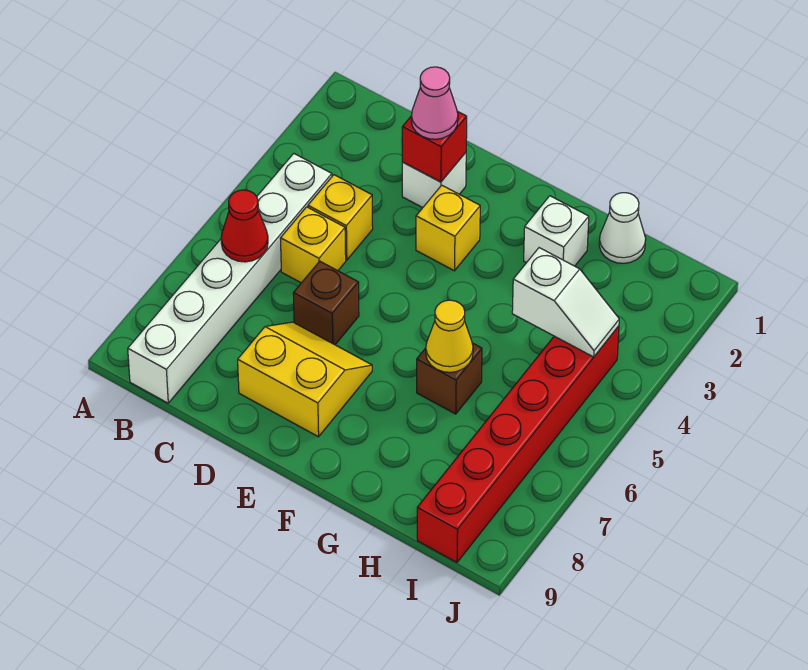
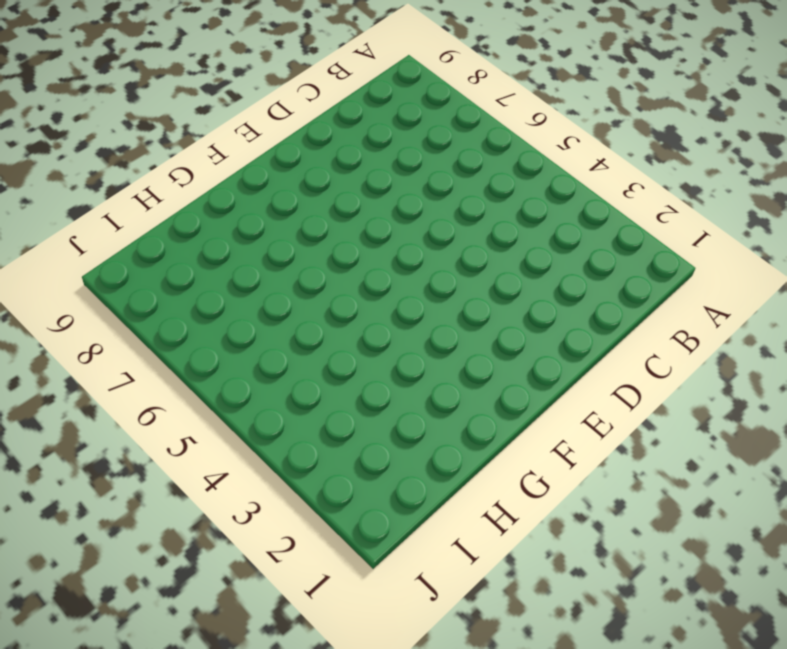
none -> white 1x6 brick [128,154,332,403]
none -> yellow 1x1 brick [308,175,373,260]
none -> yellow 1x1 brick [280,207,346,283]

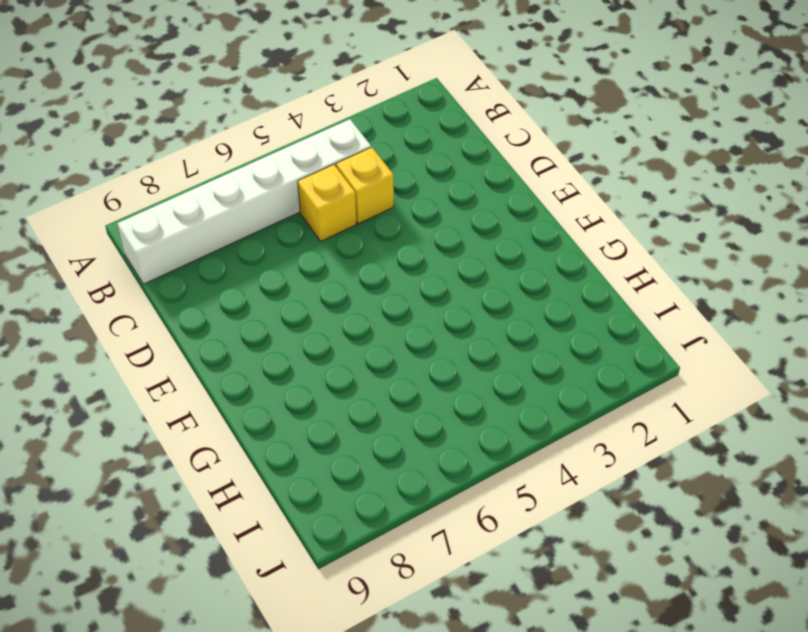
none -> white 1x1 brick [402,153,466,208]
none -> brown 1x1 brick [293,261,359,345]
none -> yellow 2x2 slope [238,322,372,437]

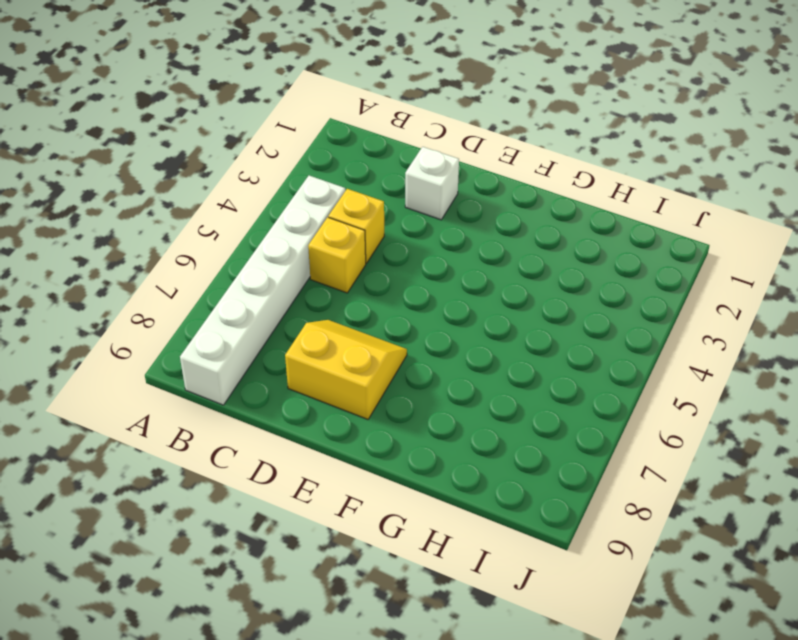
none -> brown 1x1 brick [293,261,359,345]
none -> yellow 1x1 brick [416,185,480,271]
none -> white 1x1 brick [524,196,589,266]

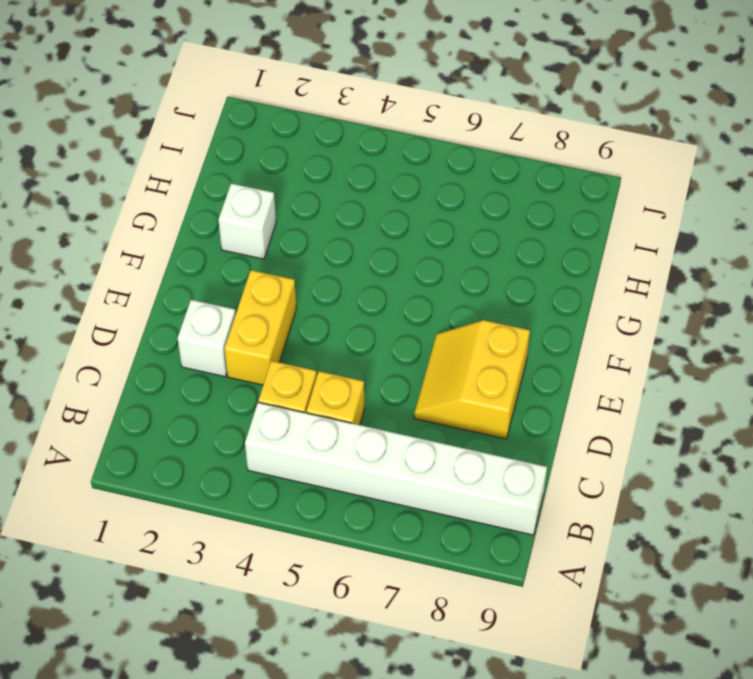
yellow 1x2 brick [225,270,296,385] -> yellow 1x1 brick [416,185,480,271]
none -> brown 1x1 brick [293,261,359,345]
none -> brown 1x1 brick [417,343,482,414]
none -> white 1x1 cone [599,193,646,263]

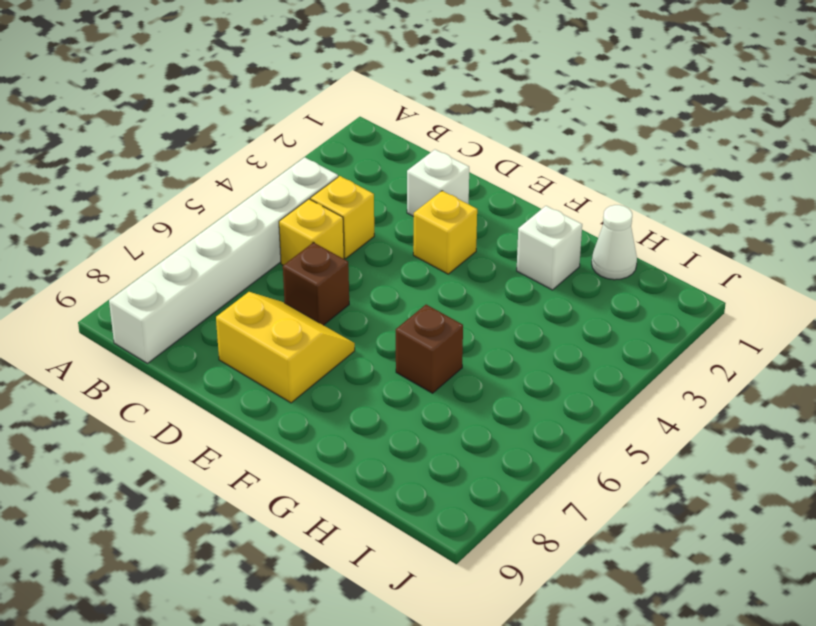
none -> red 1x6 brick [417,326,619,562]
none -> red 1x1 cone [221,190,268,262]
none -> red 1x1 brick [402,111,467,182]

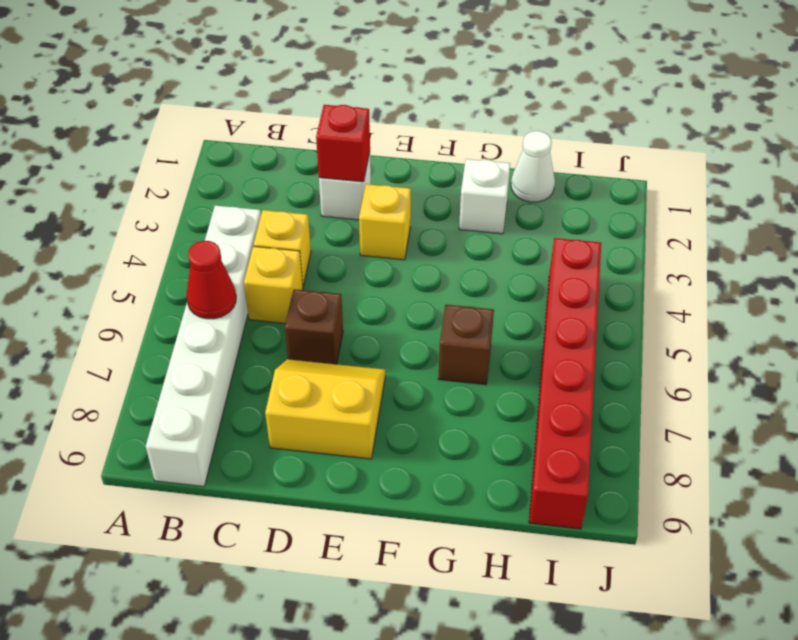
none -> yellow 1x1 cone [426,300,473,372]
none -> white 1x2 slope [512,248,619,357]
none -> pink 1x1 cone [411,67,458,139]

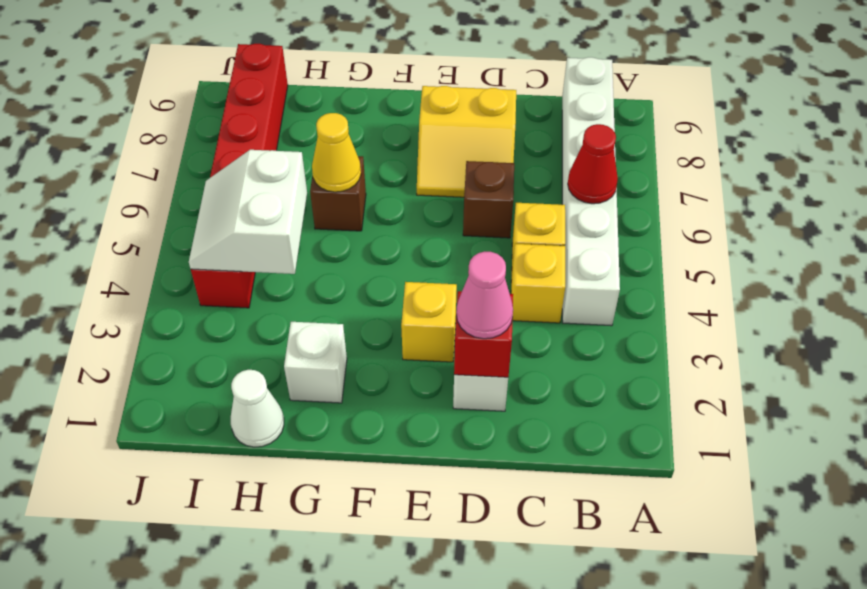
white 2x2 slope [189,150,307,274] -> white 1x2 slope [512,248,619,357]

